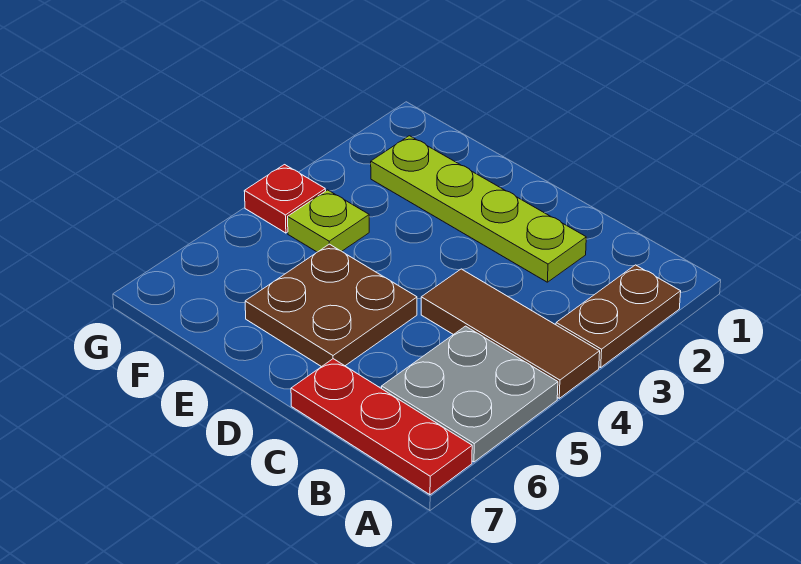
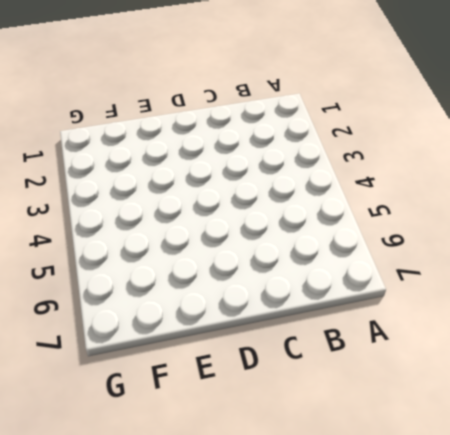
none -> brown 1x2 plate [556,265,681,367]
none -> brown 1x3 tile [421,269,600,398]

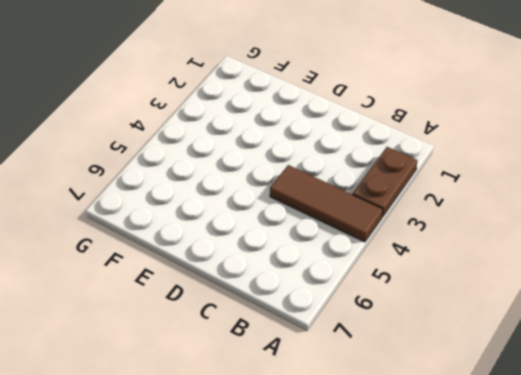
none -> grey 2x2 plate [382,326,558,462]
none -> red 1x3 plate [291,359,472,495]

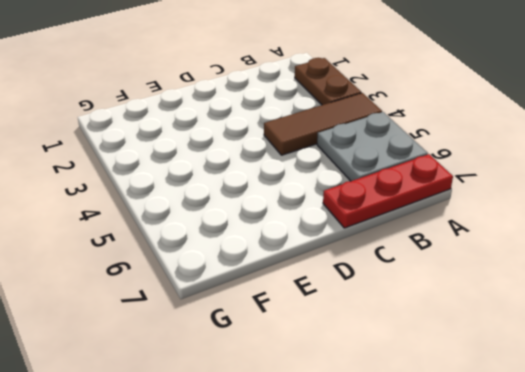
none -> lime 1x4 plate [371,136,586,282]
none -> brown 2x2 plate [245,244,417,367]

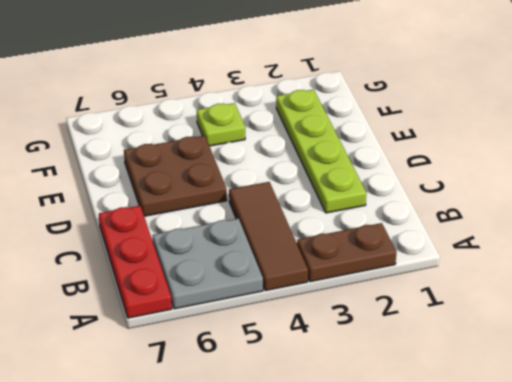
none -> red 1x1 plate [244,165,326,233]

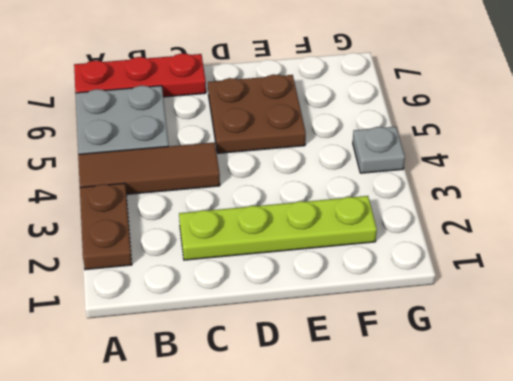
grey 1x1 plate [353,127,405,173] -> red 1x1 plate [244,165,326,233]
none -> lime 1x1 plate [288,190,369,252]

